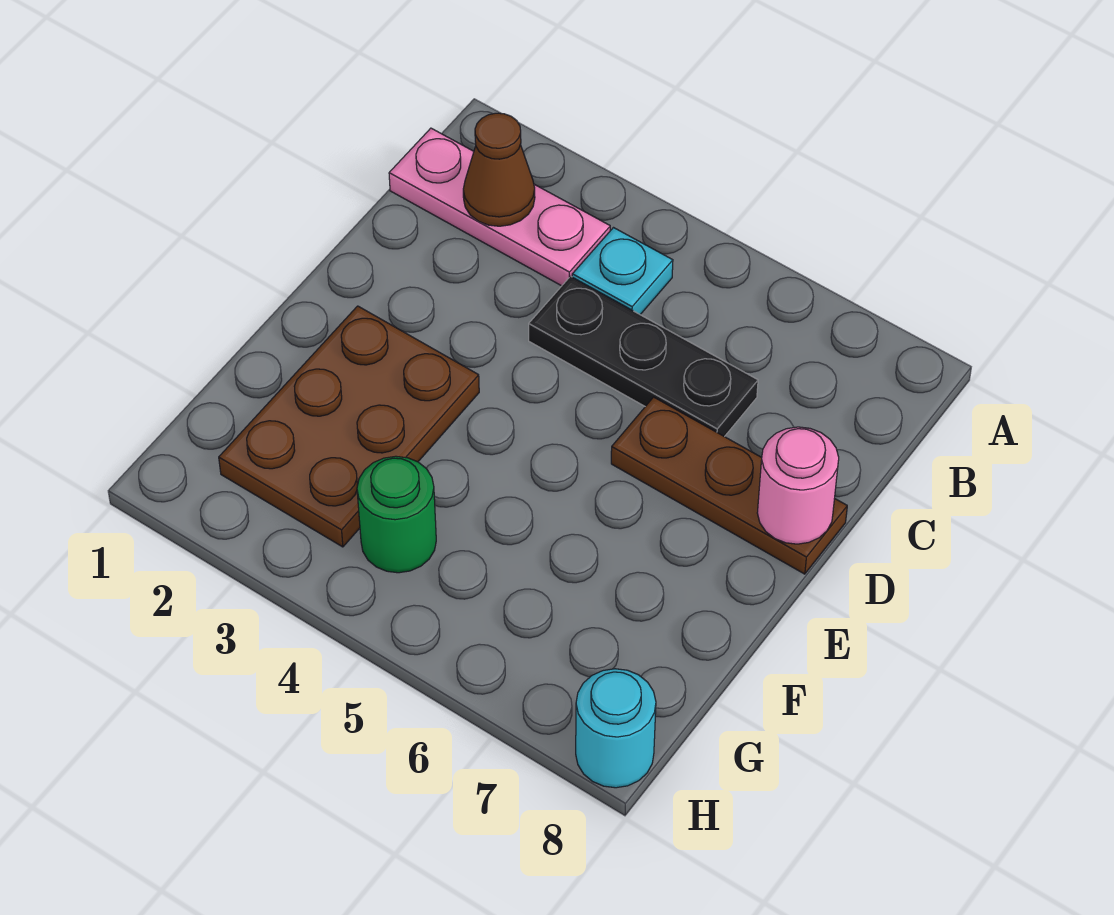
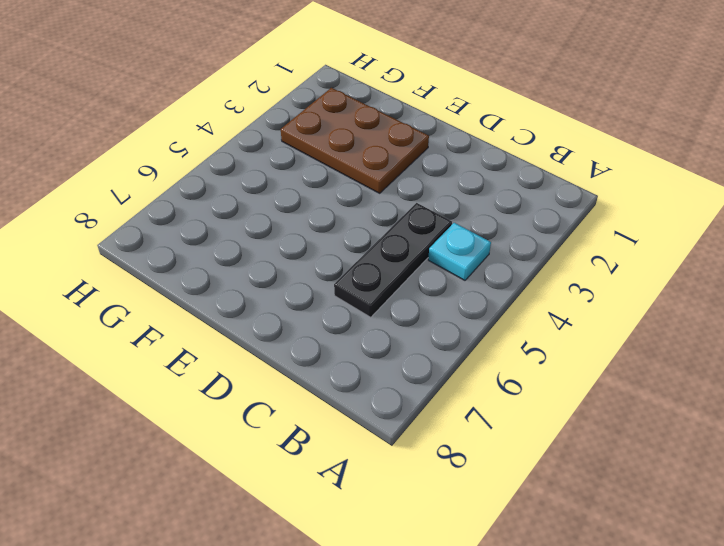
none -> pink 1x3 plate [389,128,610,286]
none -> brown 1x3 plate [611,397,847,574]

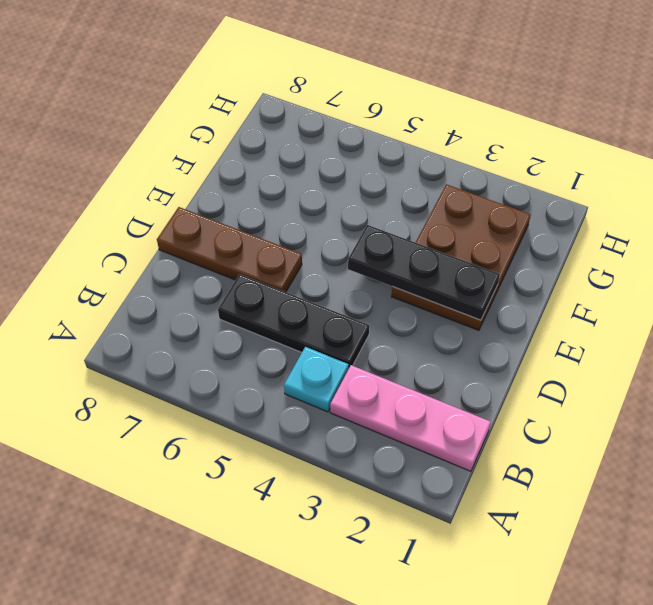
black 1x3 plate [348,225,500,320] -> none
none -> green 1x1 round brick [357,456,436,573]
none -> cyan 1x1 round brick [576,669,656,788]

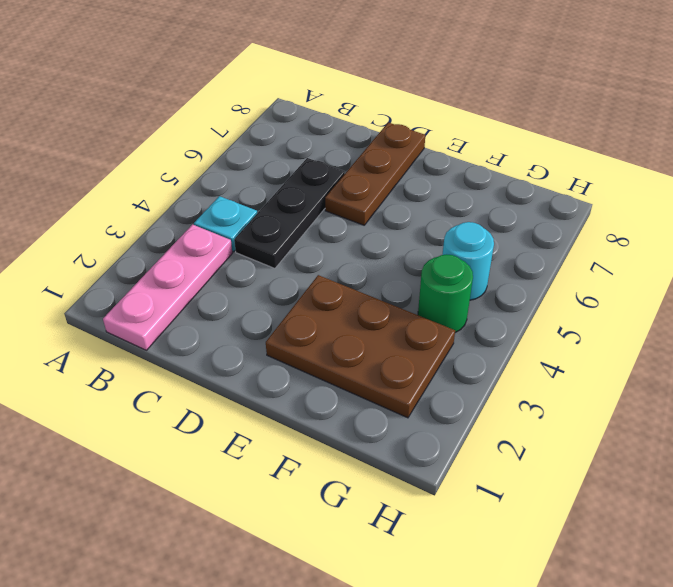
cyan 1x1 round brick [442,222,494,300] -> cyan 1x1 round brick moved to [576,669,656,788]
none -> brown 1x1 cone [463,113,535,226]
none -> pink 1x1 round brick [757,427,839,544]

